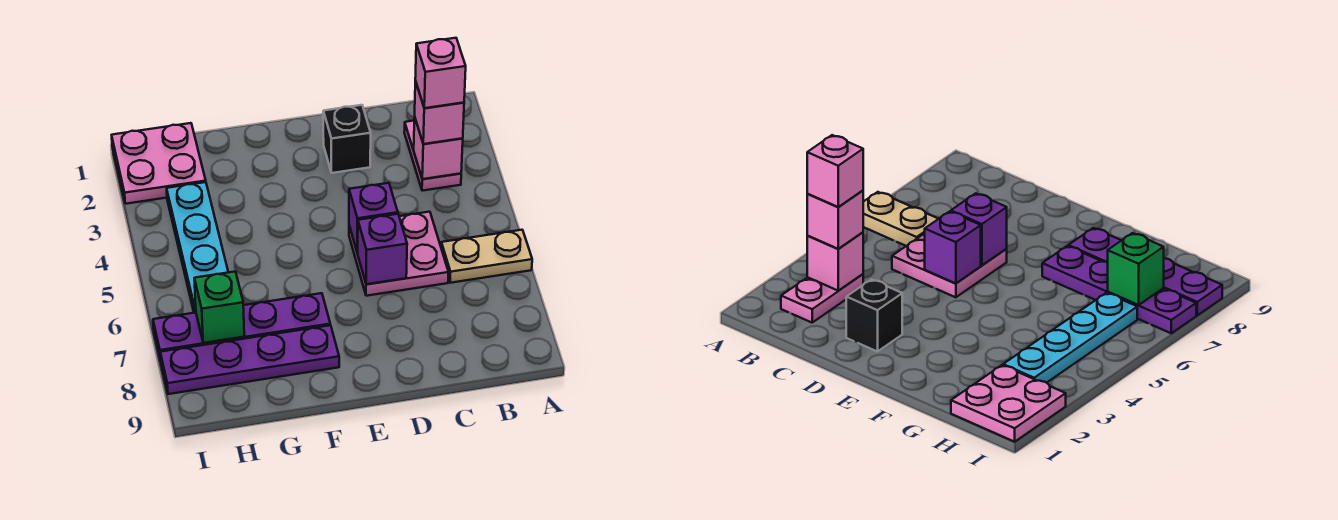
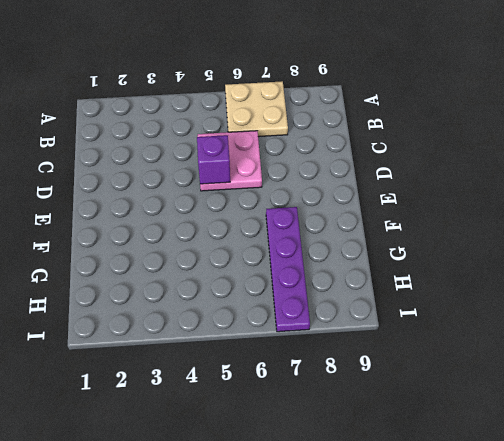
tan 2x2 plate [225,81,288,137] -> tan 1x2 plate [441,230,532,283]
none -> pink 1x2 plate [404,121,461,191]
none -> black 1x1 brick [323,105,371,173]
none -> purple 1x4 plate [160,325,339,394]

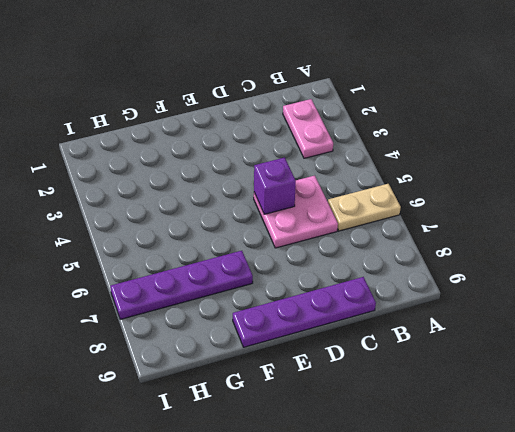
purple 1x4 plate [233,277,376,347] -> purple 1x4 plate moved to [160,325,339,394]
none -> black 1x1 brick [323,105,371,173]
none -> pink 2x2 plate [112,123,206,204]
none -> cyan 1x4 plate [167,182,228,313]

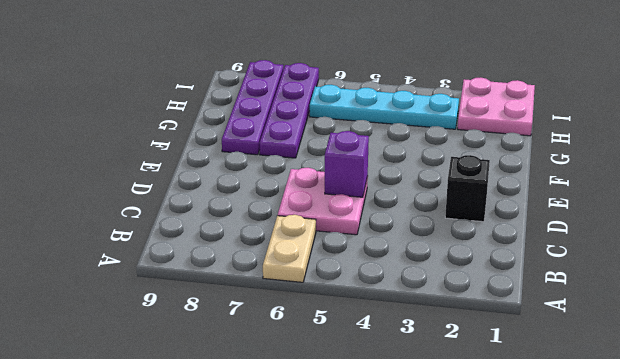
none -> pink 1x2 plate [404,121,461,191]
none -> pink 1x1 brick [414,117,463,179]
none -> purple 1x1 brick [358,214,407,284]

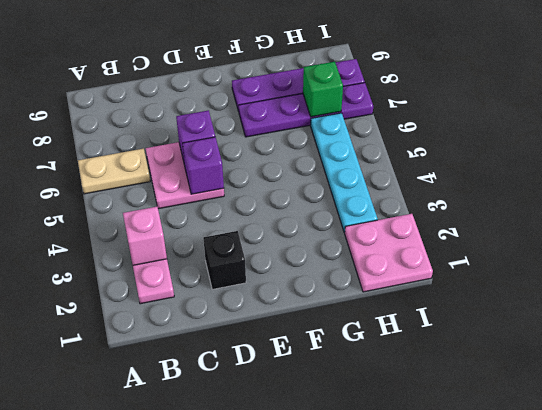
none -> pink 1x1 brick [415,81,464,144]
none -> pink 1x1 brick [415,38,466,108]

